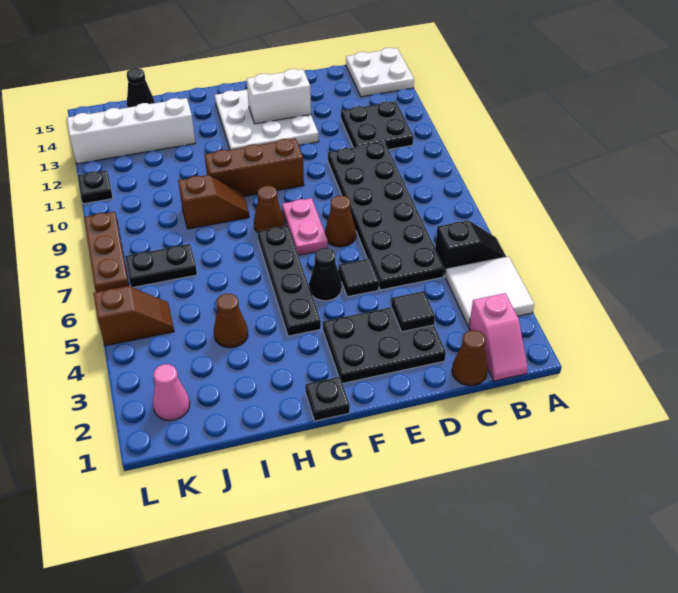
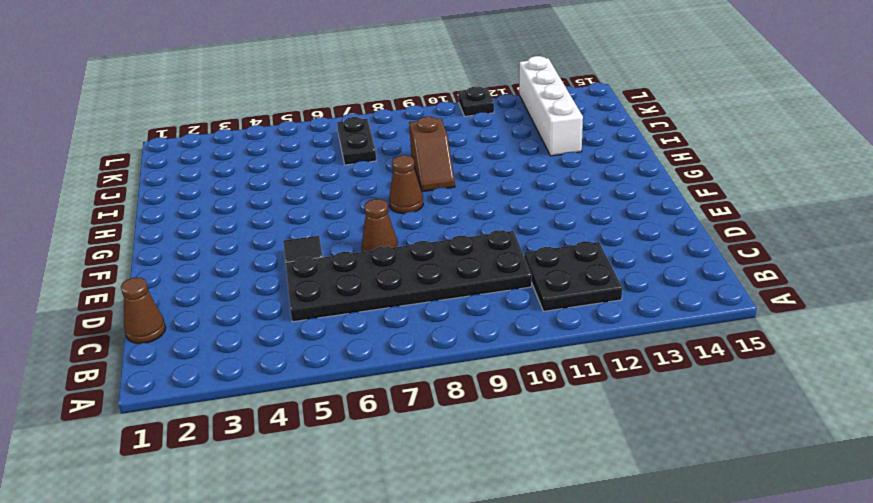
none -> white 2x2 tile [446,257,534,327]
none -> black 1x2 slope [435,220,506,277]
none -> white 2x2 plate [346,48,414,97]

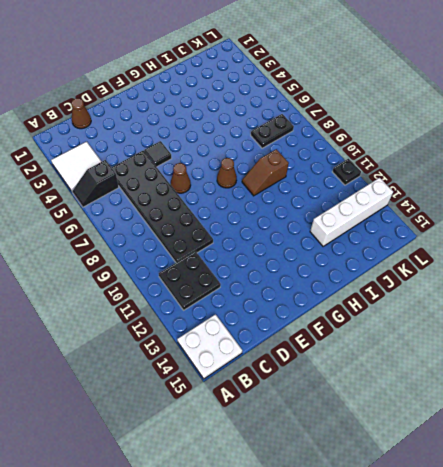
none -> pink 1x2 slope [469,293,528,381]
none -> black 2x3 plate [323,307,446,383]
none -> white 3x3 plate [215,90,319,150]

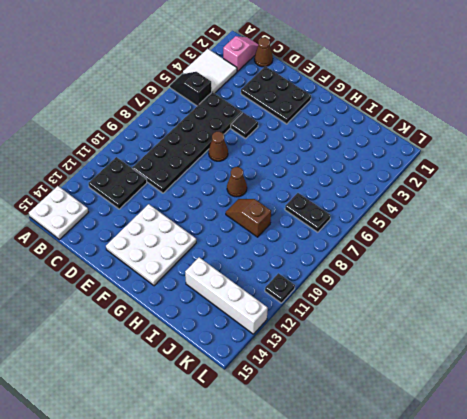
none -> black 1x1 cone [309,248,342,301]
none -> pink 1x2 plate [282,198,328,255]
none -> brown 1x3 brick [205,138,304,196]

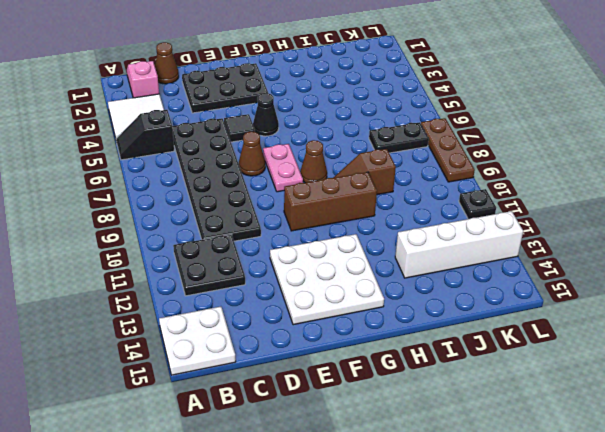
none -> black 1x1 plate [305,377,350,421]
none -> black 1x4 plate [257,226,321,336]
none -> brown 1x1 cone [214,294,248,348]

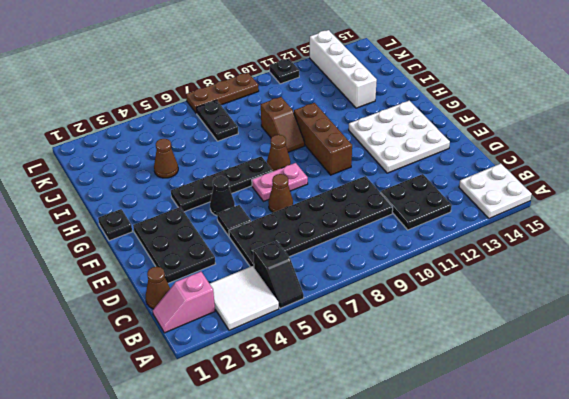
none -> black 1x1 cone [127,68,155,108]
none -> pink 1x1 cone [153,364,190,420]
none -> brown 1x2 slope [94,286,174,346]

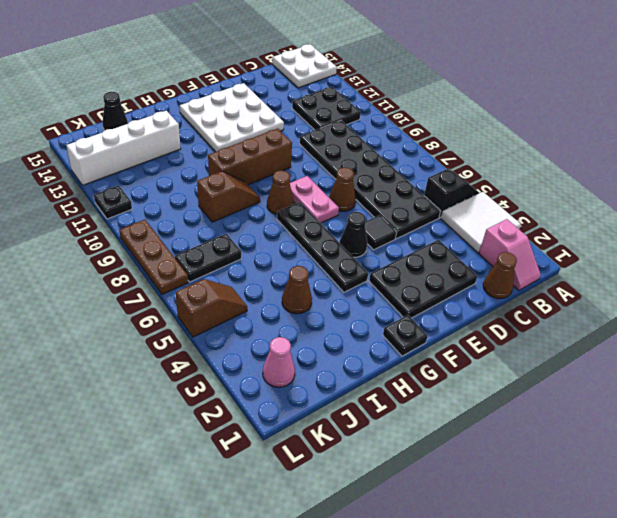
none -> black 1x1 tile [391,291,435,332]
none -> white 1x2 brick [247,69,311,124]

